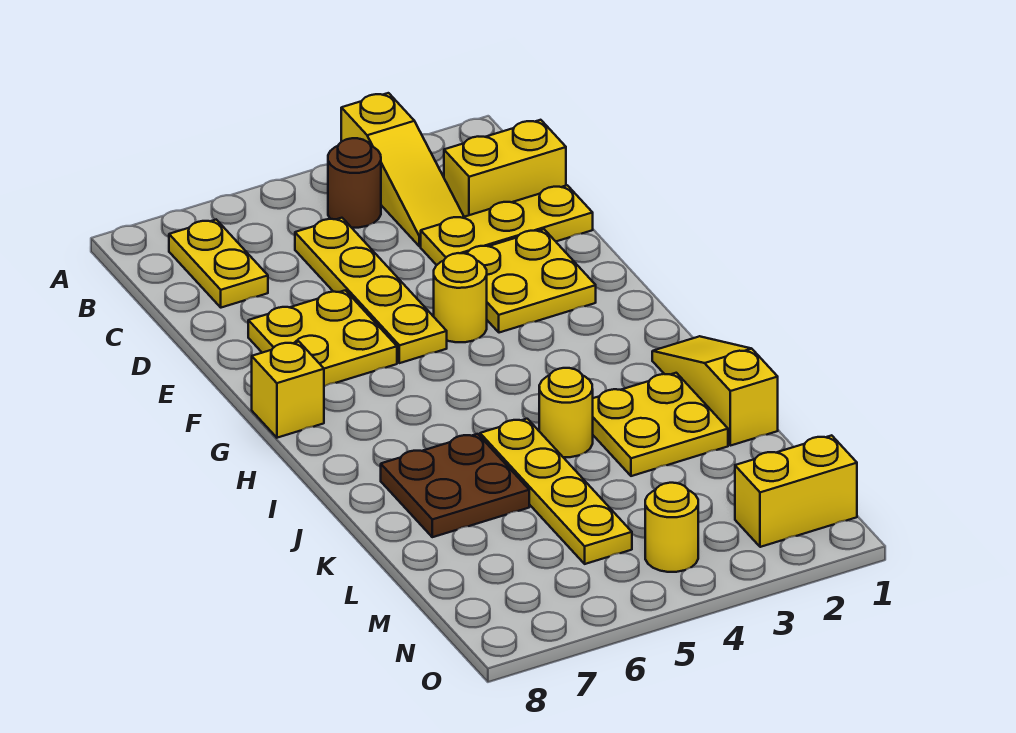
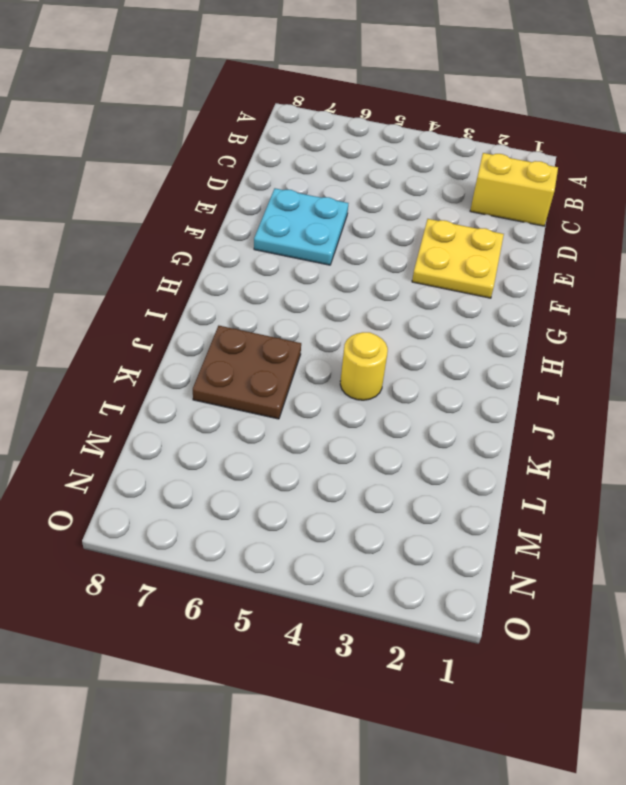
cyan 2x2 plate [254,188,348,265] -> yellow 2x2 plate [248,290,397,386]
none -> yellow 1x3 slope [341,93,464,247]
none -> brown 1x1 round brick [328,138,381,228]
none -> yellow 1x2 plate [169,220,268,308]

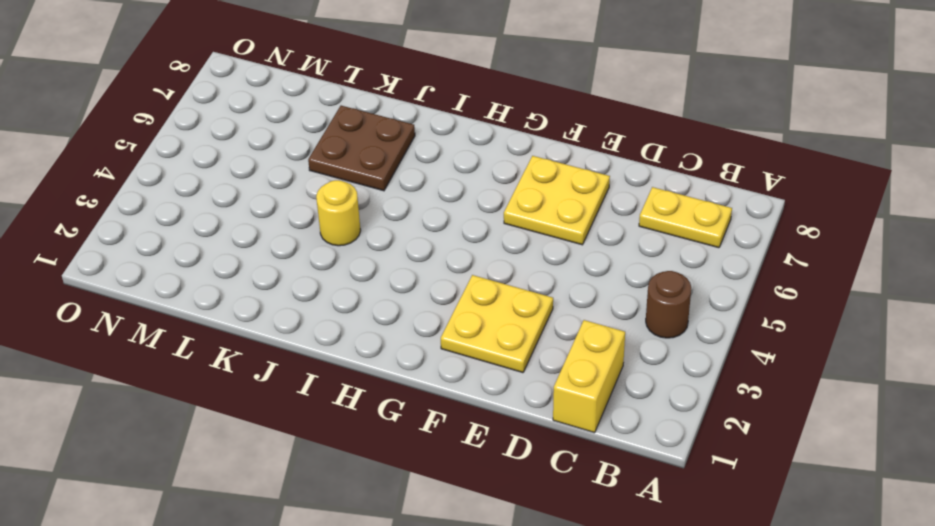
none -> yellow 1x3 slope [341,93,464,247]
none -> yellow 1x4 plate [295,218,447,363]
none -> yellow 1x3 plate [421,185,593,265]

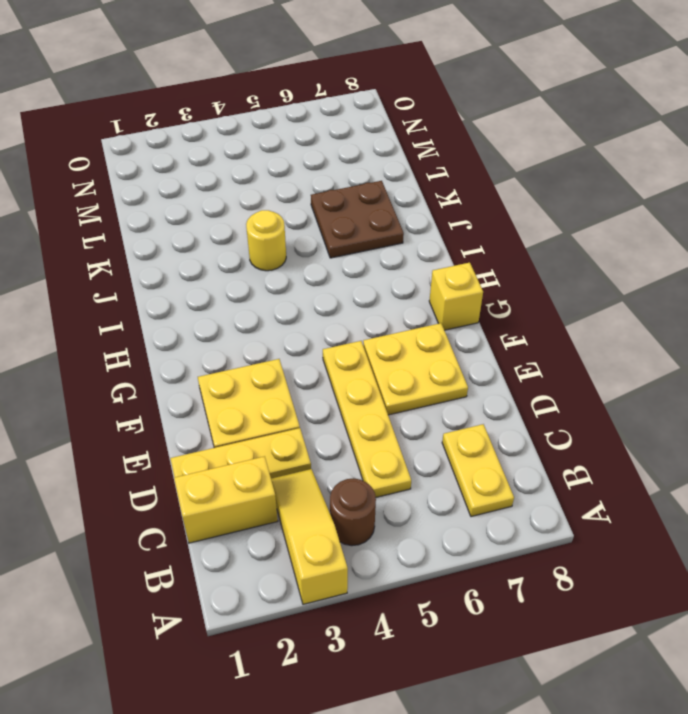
none -> yellow 1x1 round brick [434,253,487,342]
none -> yellow 1x3 slope [652,336,778,446]
none -> yellow 2x2 plate [593,373,728,476]

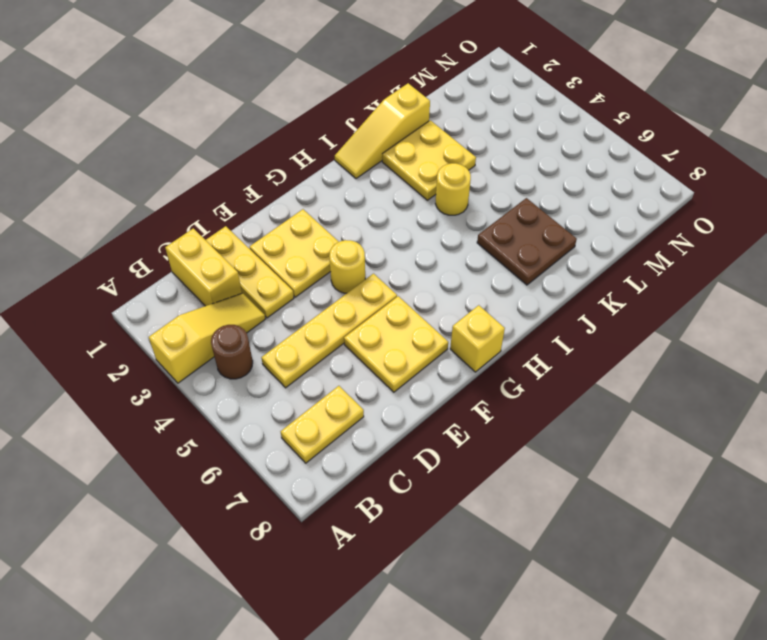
none -> yellow 1x4 plate [480,419,632,564]
none -> yellow 1x2 brick [735,435,857,547]
none -> yellow 1x1 round brick [645,483,698,572]

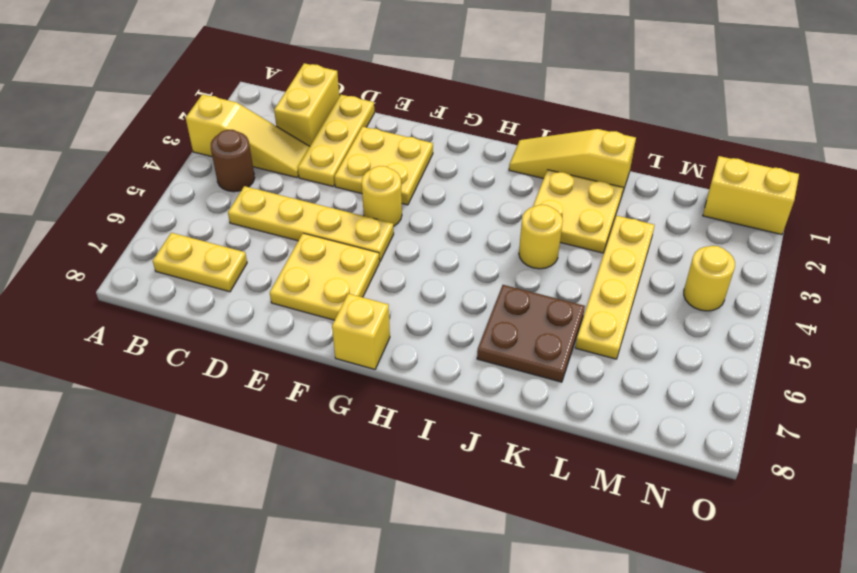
yellow 1x4 plate [575,216,655,359] -> yellow 1x4 plate turned to [480,419,632,564]
yellow 1x2 brick [703,156,799,235] -> yellow 1x2 brick turned to [735,435,857,547]

